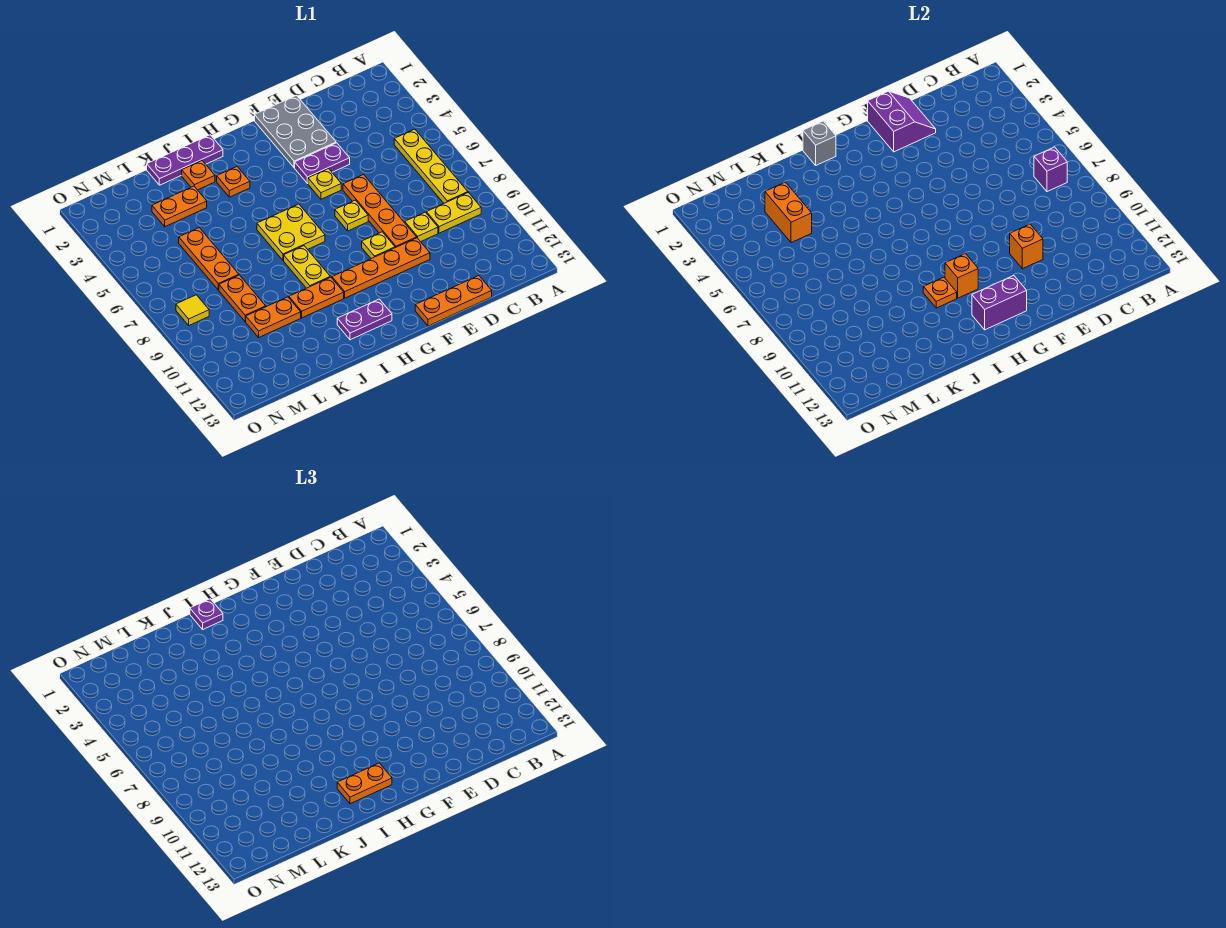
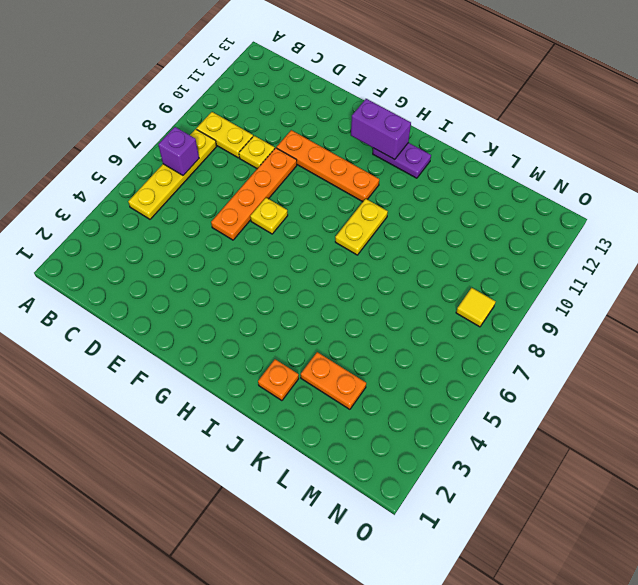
none -> orange 1x3 plate [415,276,492,326]
none -> grey 2x3 plate [255,95,336,168]
none -> purple 1x2 plate [295,143,350,184]
none -> yellow 1x1 plate [308,169,341,199]

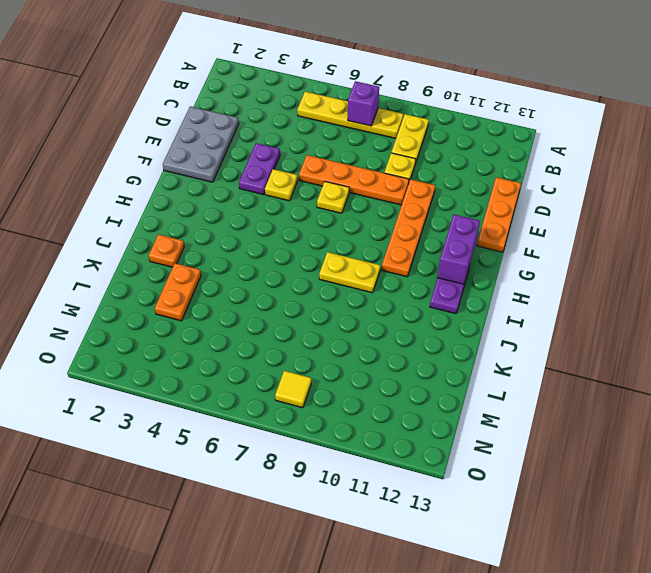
grey 2x3 plate [163,107,239,182] -> grey 2x3 plate turned to [255,95,336,168]
none -> yellow 1x1 plate [362,232,395,259]
none -> yellow 2x2 plate [257,204,325,261]
none -> purple 1x3 plate [147,135,223,185]
none -> orange 1x1 plate [217,167,250,197]

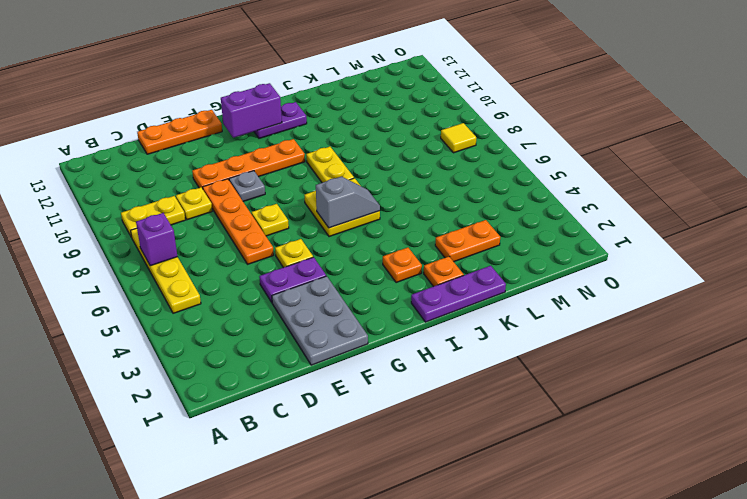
grey 1x1 plate [229,171,265,201] -> yellow 1x1 plate [362,232,395,259]
grey 1x2 slope [316,176,380,228] -> none
none -> orange 1x2 plate [289,277,344,318]
none -> orange 1x2 plate [245,297,301,337]
none -> orange 1x3 plate [179,228,239,290]
none -> orange 1x2 plate [219,275,266,321]

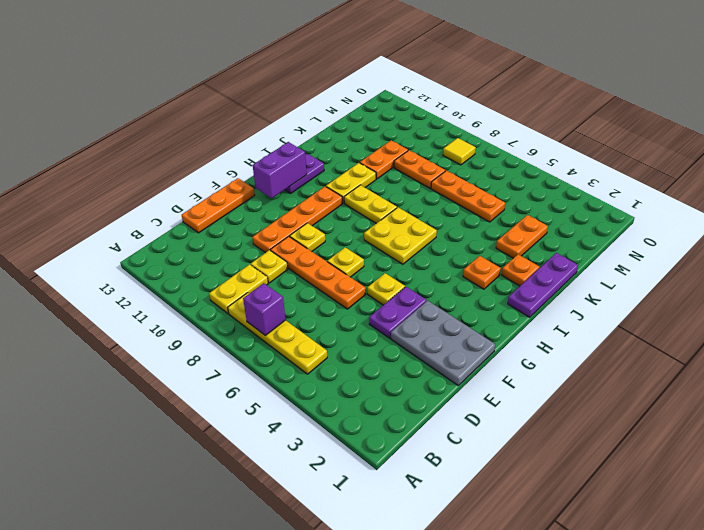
yellow 1x2 plate [326,163,376,203] -> orange 1x2 plate [289,277,344,318]
none -> purple 2x2 slope [868,91,936,152]
none -> orange 1x1 brick [1010,224,1043,269]
none -> orange 1x1 brick [945,254,978,298]
none -> grey 1x1 brick [803,121,836,165]

